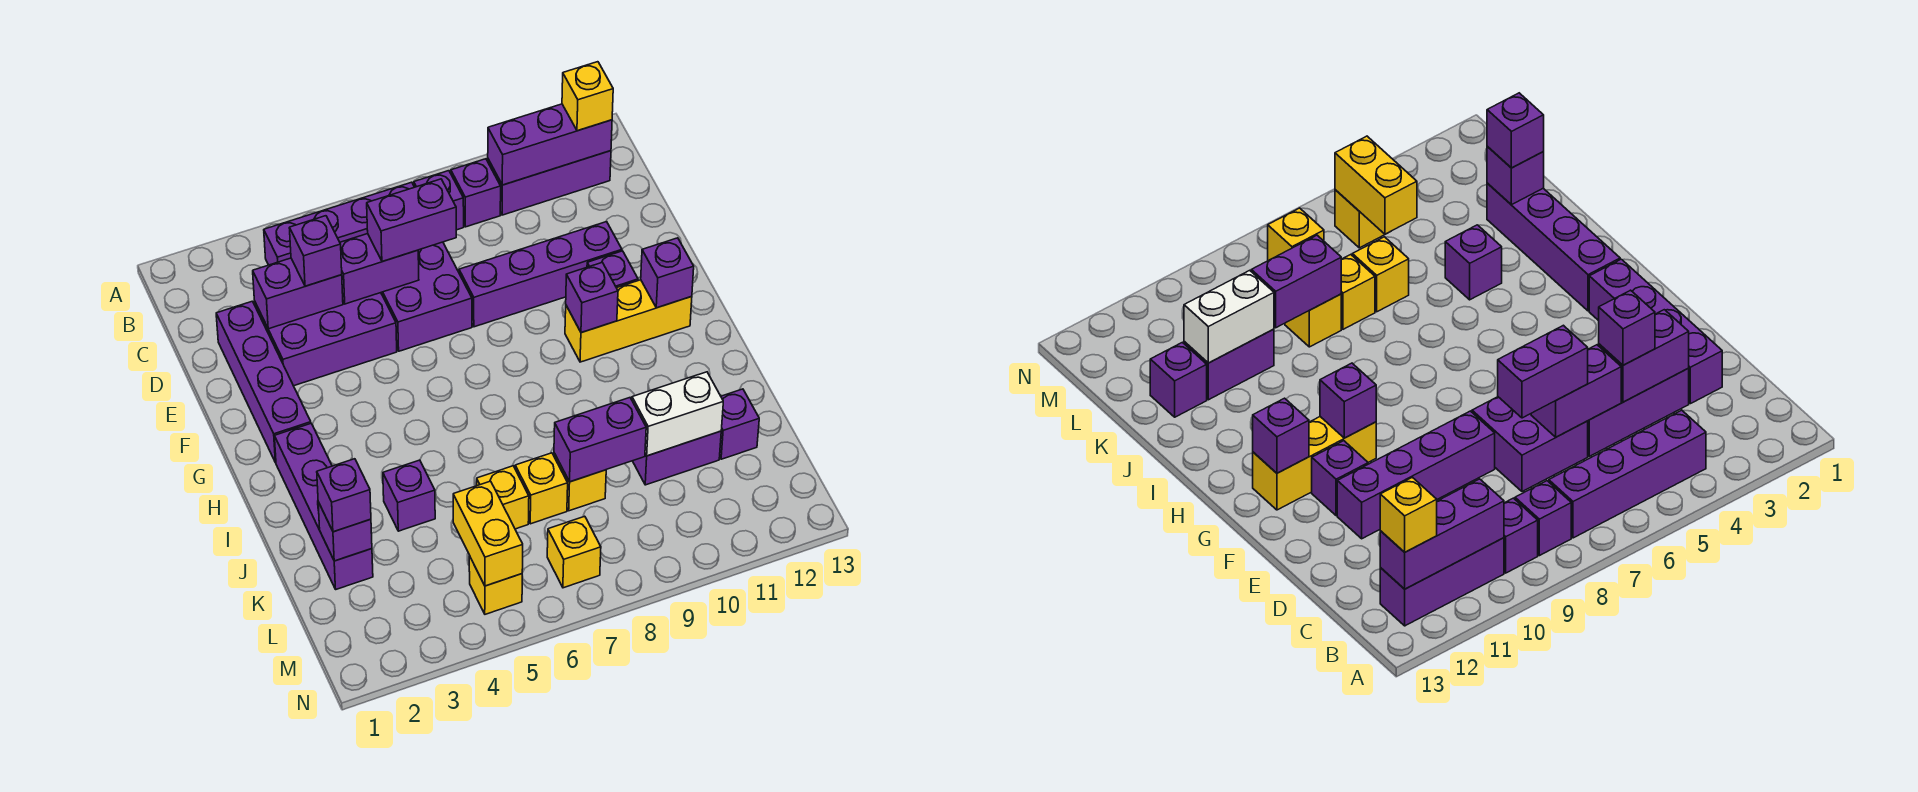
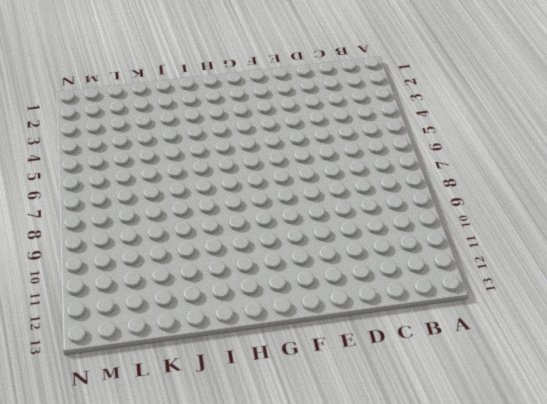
none -> purple 1x4 brick [264,182,414,265]
none -> purple 1x1 brick [414,171,464,230]
none -> purple 1x1 brick [451,159,501,227]
none -> purple 1x3 brick [488,151,611,215]

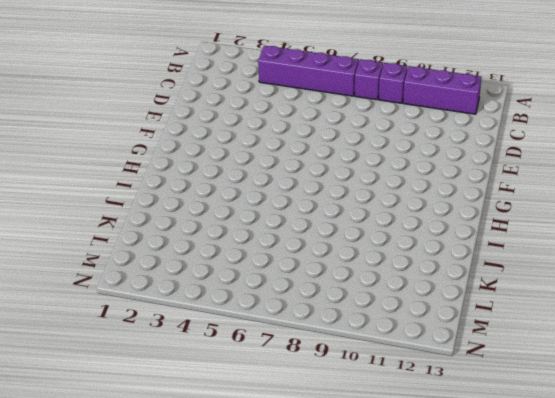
none -> purple 1x4 brick [216,301,311,463]
none -> purple 2x3 brick [255,293,397,386]
none -> purple 2x2 brick [381,242,472,351]
none -> purple 1x4 brick [459,222,622,327]

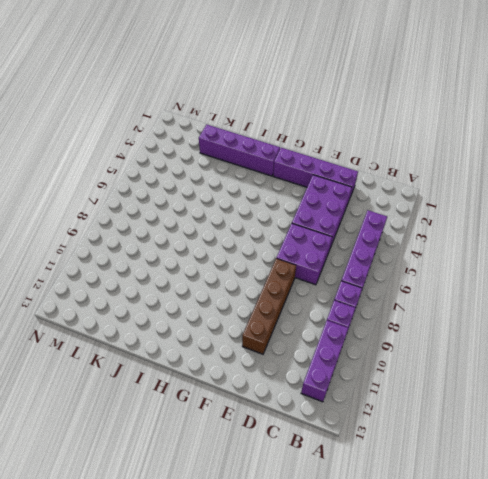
brown 1x4 brick [242,259,296,354] -> purple 1x4 brick [459,222,622,327]
none -> purple 1x1 brick [587,251,638,288]
none -> yellow 1x3 brick [565,280,692,362]
none -> purple 1x1 brick [383,460,435,531]
none -> yellow 1x1 brick [477,466,529,529]

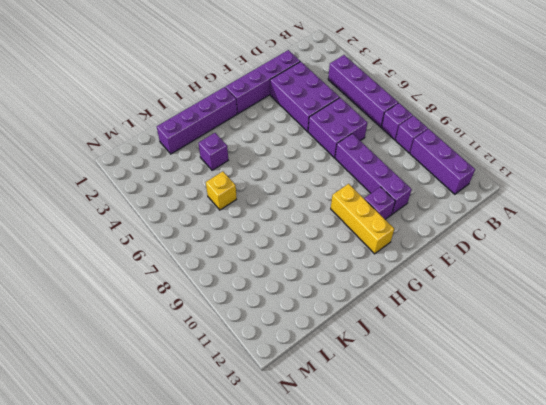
none -> yellow 1x1 brick [515,453,568,524]
none -> yellow 1x1 brick [554,453,606,511]
none -> purple 1x2 brick [633,431,721,485]
none -> purple 1x1 brick [720,389,759,459]

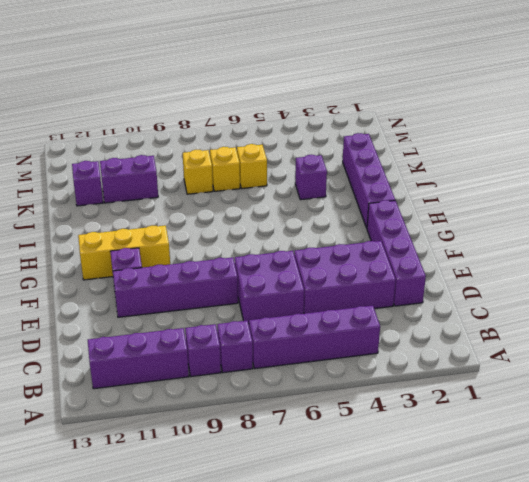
none -> yellow 1x1 brick [469,556,522,614]
none -> yellow 1x1 brick [547,516,601,588]
none -> purple 1x3 brick [488,104,612,185]
none -> purple 1x2 brick [253,258,343,329]

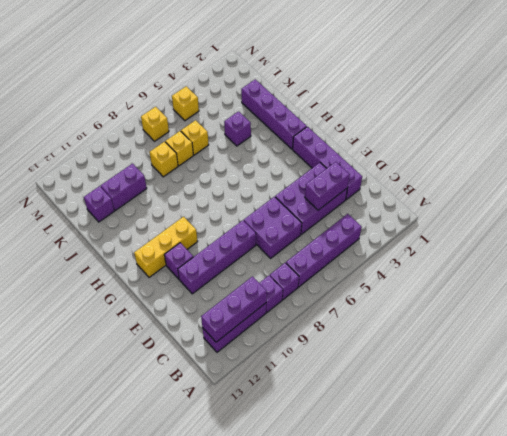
none -> purple 1x2 brick [340,234,419,304]
none -> purple 1x1 brick [566,263,618,333]
none -> purple 1x1 brick [641,238,694,308]
none -> purple 1x1 brick [318,502,372,561]

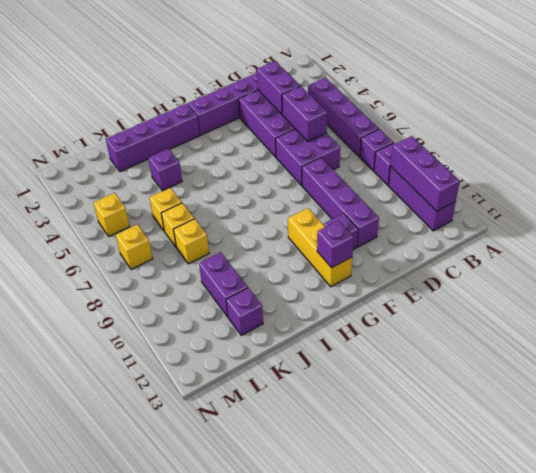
none -> purple 1x1 brick [566,263,618,333]
none -> purple 1x1 brick [318,502,372,561]
none -> purple 1x2 brick [554,398,646,482]
none -> white 1x2 brick [632,372,723,456]

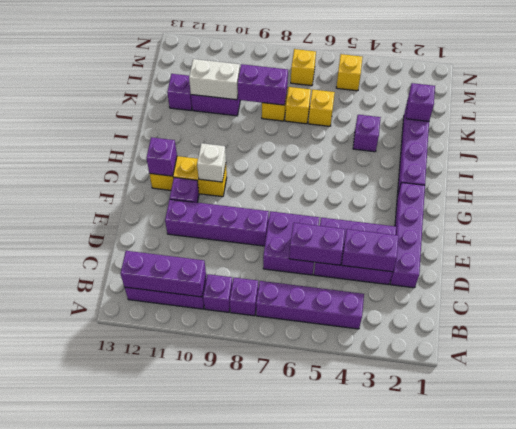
white 1x1 brick [197,143,226,182] -> purple 1x1 brick [566,263,618,333]
none -> yellow 1x2 brick [453,481,523,586]
none -> yellow 1x1 brick [562,62,613,131]
none -> purple 1x1 brick [289,216,342,286]
none -> purple 1x2 brick [367,179,456,262]

